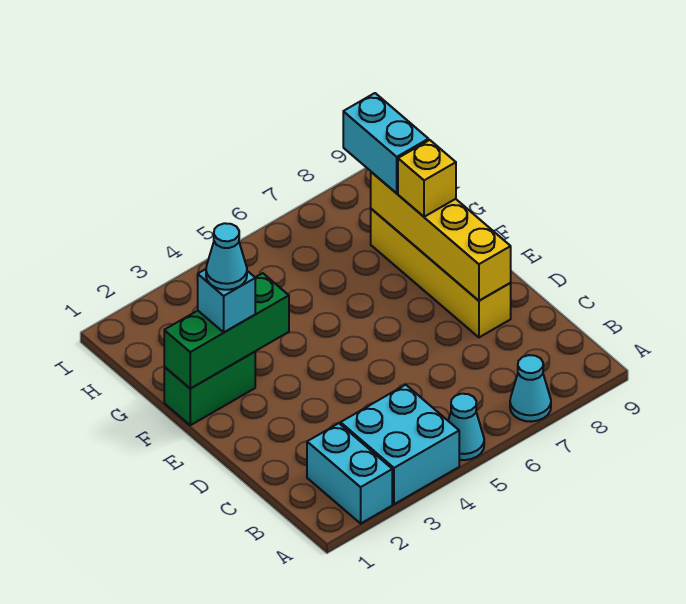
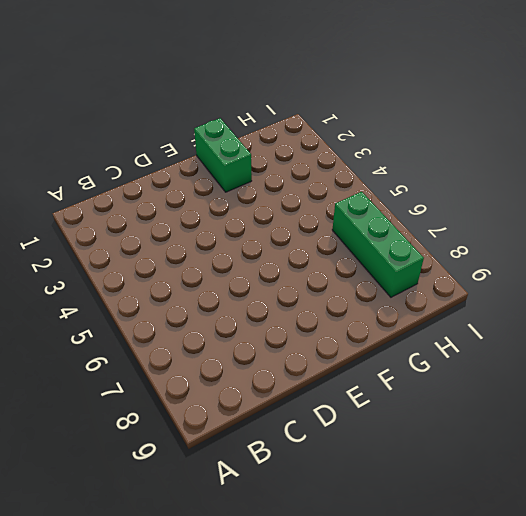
green 1x3 brick [332,192,424,297] -> green 1x3 brick moved to [164,273,289,389]
none -> cyan 1x2 brick [307,423,392,523]
none -> cyan 2x2 brick [341,385,459,504]
none -> cyan 1x1 cone [448,394,484,460]

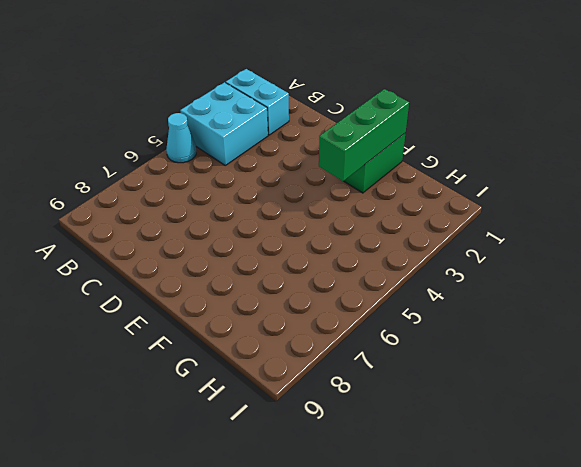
none -> cyan 1x1 cone [510,355,551,422]
none -> yellow 1x4 brick [371,209,511,337]
none -> yellow 1x4 brick [371,172,511,301]

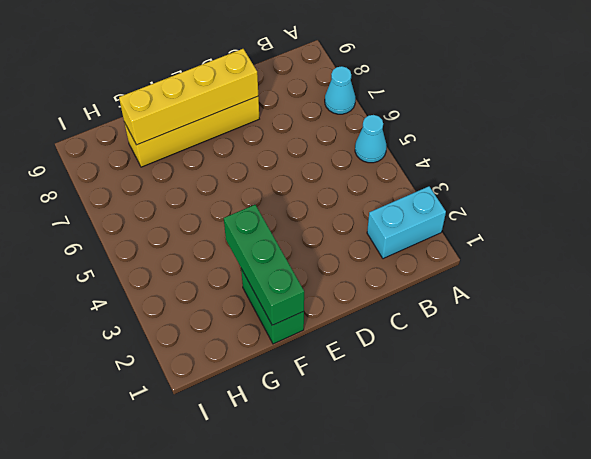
none -> cyan 2x2 brick [341,385,459,504]
none -> cyan 1x1 brick [198,269,255,332]
none -> yellow 1x1 brick [398,140,456,217]

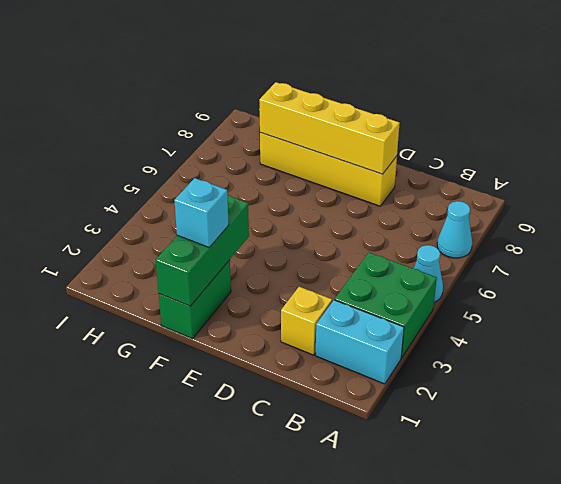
green 2x2 brick [335,252,437,358] -> cyan 2x2 brick [341,385,459,504]
yellow 1x1 brick [281,287,332,355] -> yellow 1x1 brick moved to [398,140,456,217]
none -> cyan 1x2 brick [343,93,429,193]
none -> cyan 1x1 cone [206,223,247,290]

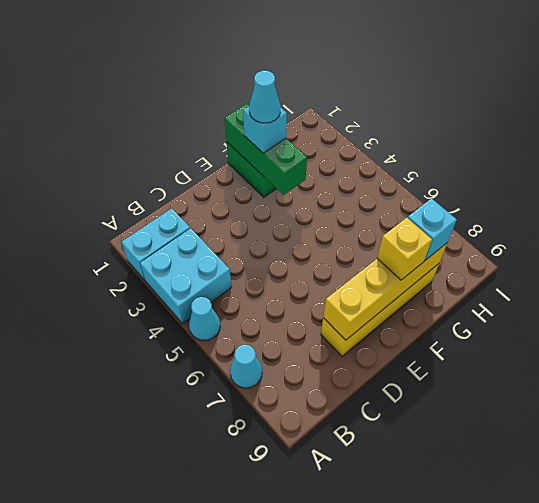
cyan 1x1 brick [408,198,457,260] -> cyan 1x2 brick [343,93,429,193]

